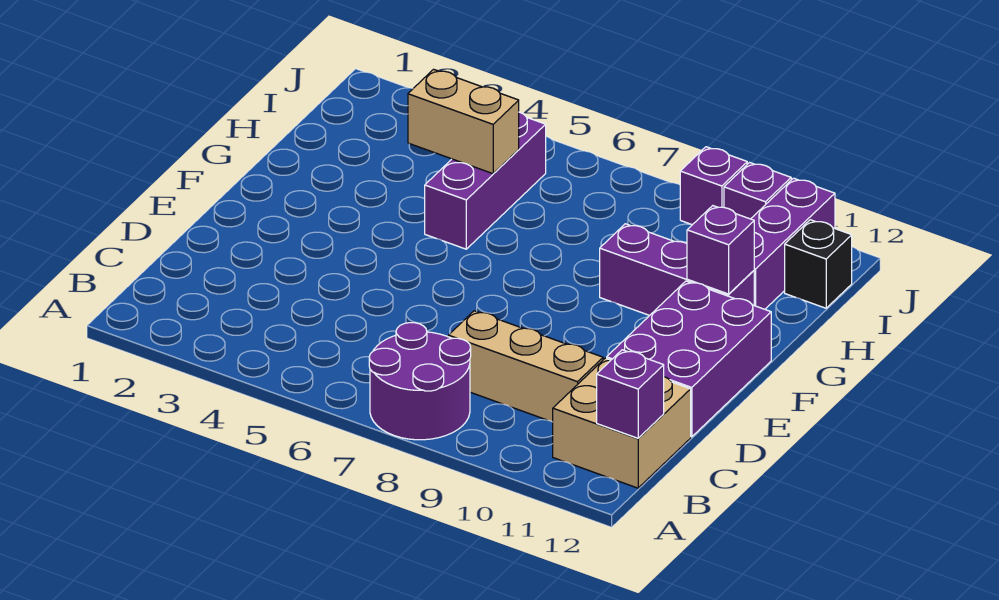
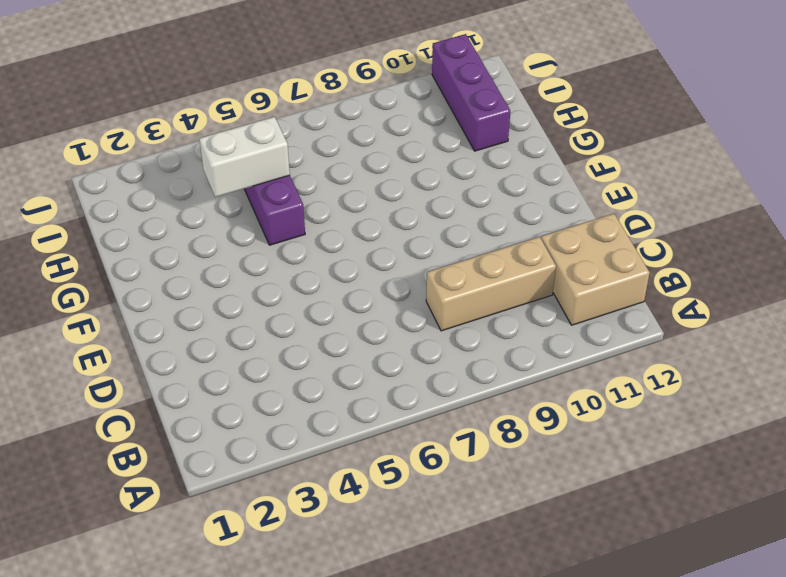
white 1x2 brick [199,117,290,197] -> tan 1x2 brick [408,69,519,174]
none -> purple 2x2 round brick [369,323,471,440]
none -> purple 2x3 brick [607,281,771,437]
none -> purple 1x3 brick [600,224,754,315]

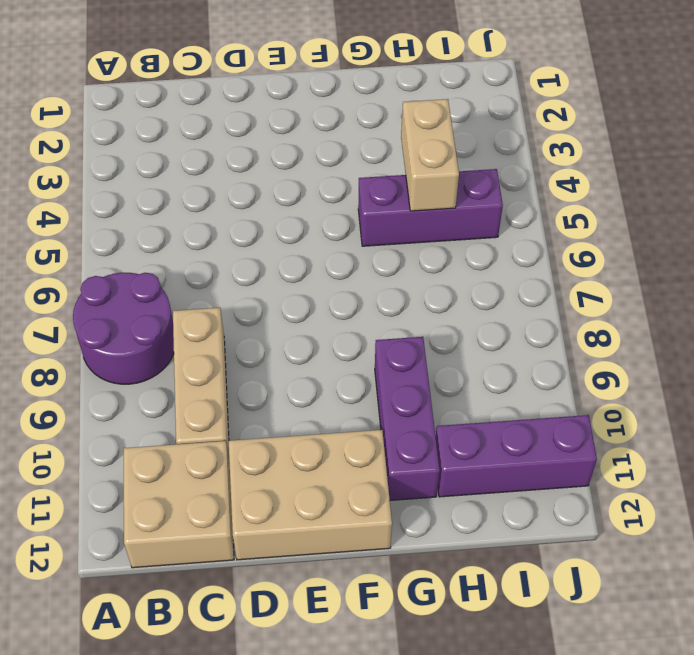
tan 2x3 brick [229,430,392,560] -> purple 2x3 brick [607,281,771,437]
none -> black 1x1 brick [785,220,852,308]
none -> purple 1x1 brick [680,147,747,225]
none -> purple 1x1 brick [724,162,791,219]

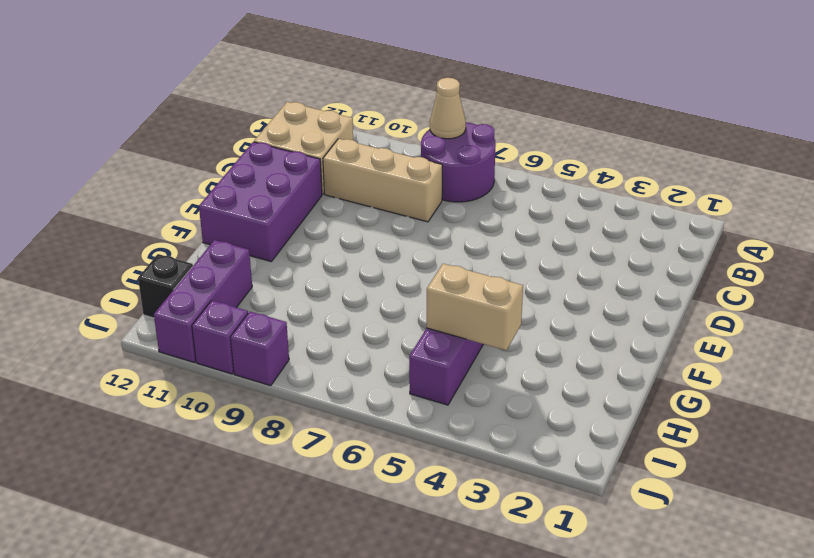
tan 1x1 cone [430,78,466,139] -> none
none -> purple 1x3 brick [600,224,754,315]
none -> purple 1x1 brick [597,350,664,438]
none -> purple 1x1 brick [687,206,754,294]

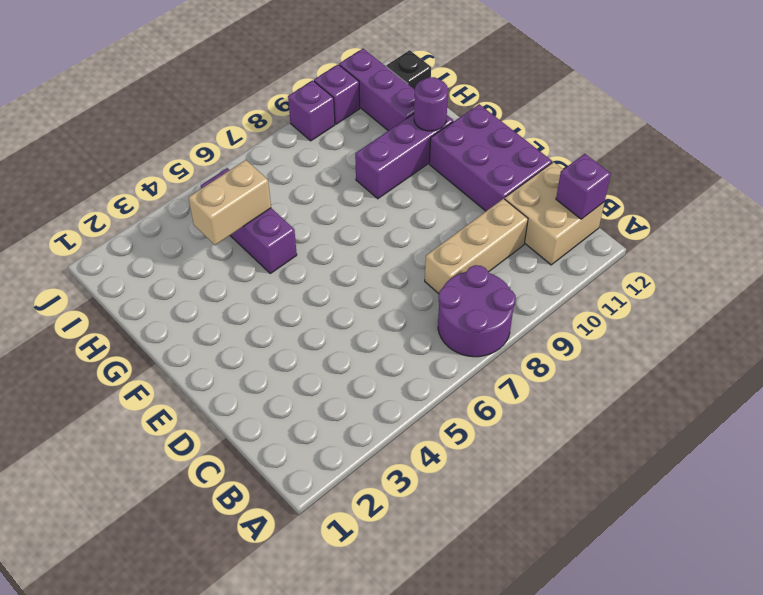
purple 1x1 round brick [414,77,448,131] -> purple 1x1 brick [687,206,754,294]

